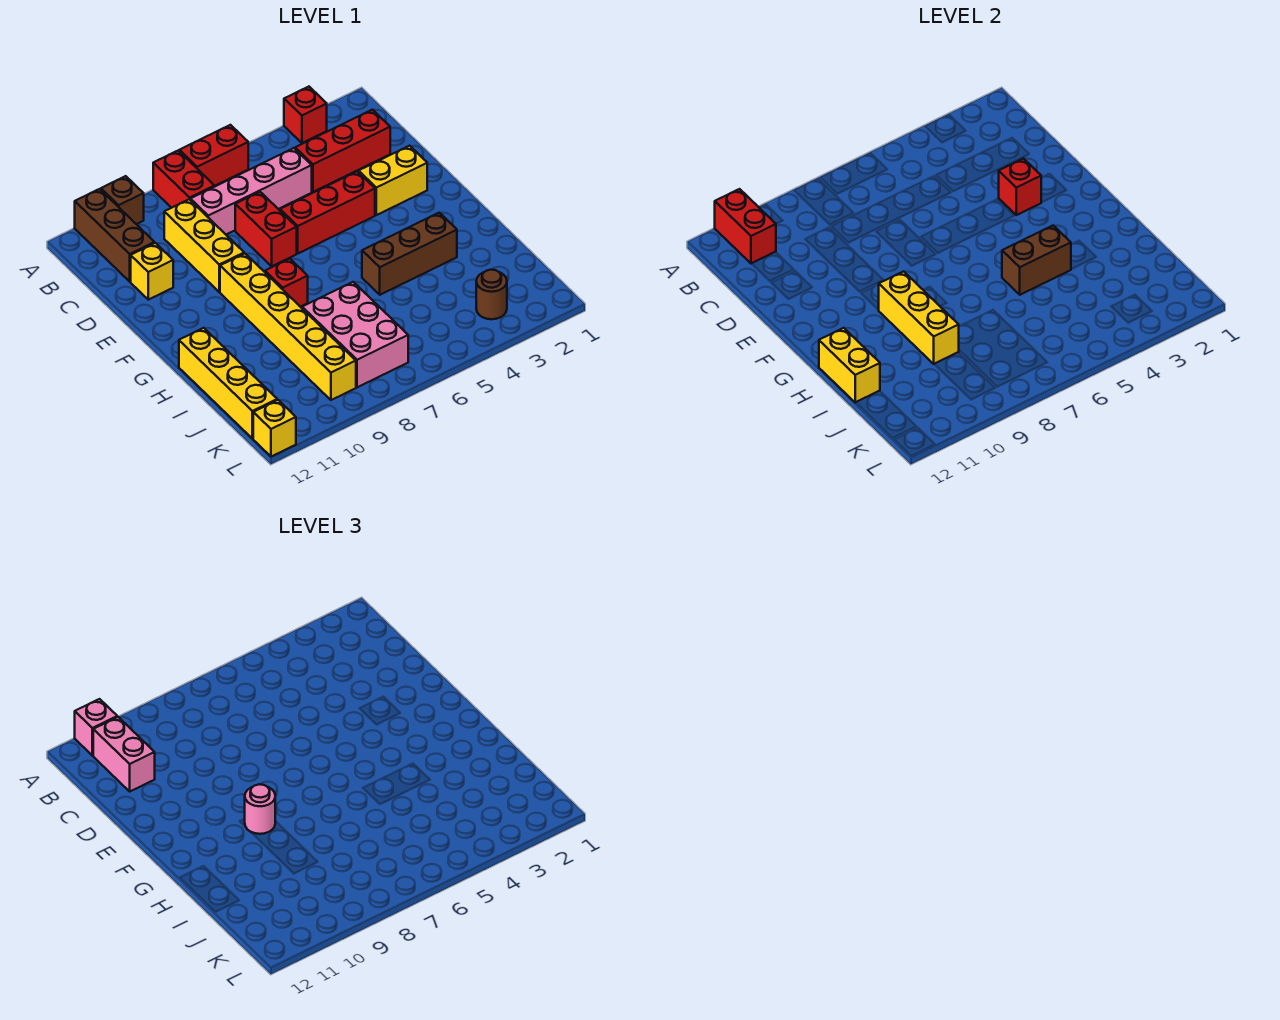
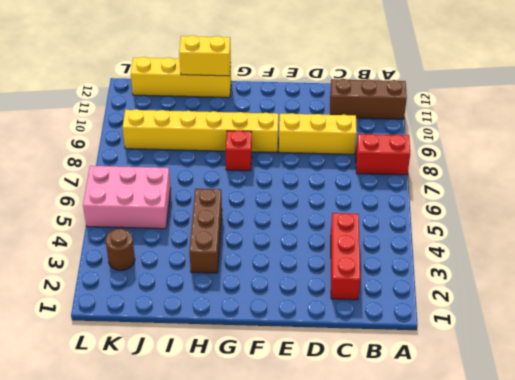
pink 2x3 brick [83,166,171,229] -> pink 2x3 brick moved to [302,282,408,387]
none -> red 1x1 brick [284,87,327,143]
none -> red 1x2 brick [179,125,248,186]
none -> brown 1x1 brick [101,176,144,224]

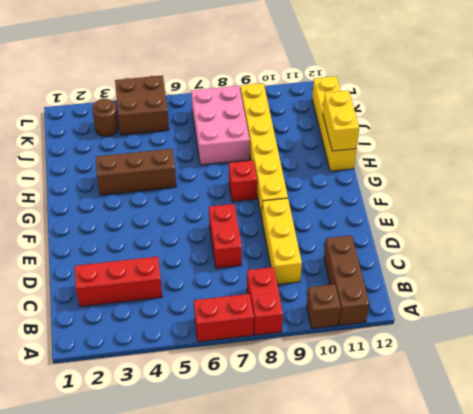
brown 2x2 brick [115,75,169,135] -> none
none -> red 1x1 brick [284,87,327,143]
none -> pink 1x4 brick [190,148,312,234]
none -> yellow 1x1 brick [131,243,173,300]

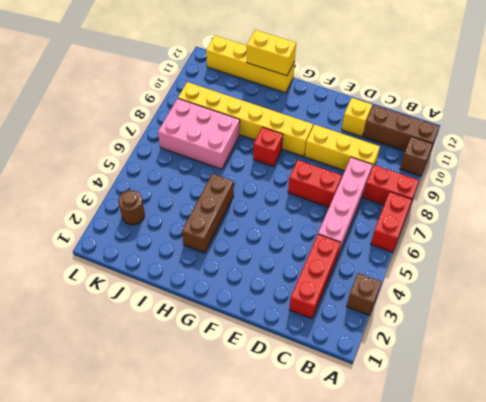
brown 1x1 brick [346,273,381,315] -> red 1x1 brick [284,87,327,143]
none -> yellow 1x2 brick [359,146,427,215]
none -> red 1x3 brick [280,171,375,253]
none -> yellow 1x1 brick [253,400,296,457]

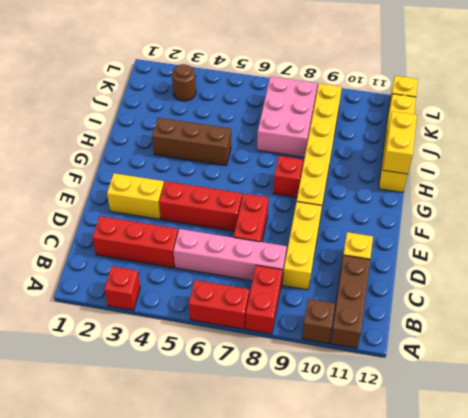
none -> red 1x2 brick [715,189,776,264]
none -> red 1x1 brick [999,159,1042,215]
none -> yellow 1x3 brick [879,271,959,364]

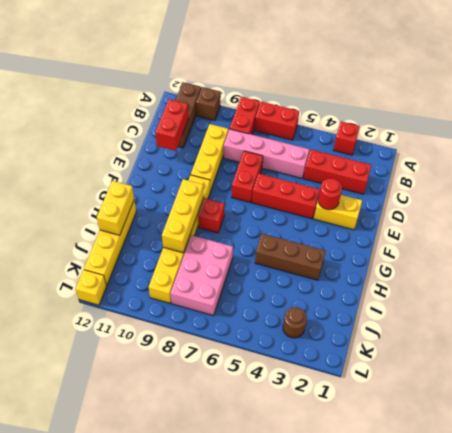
red 1x2 brick [155,99,189,151] -> red 1x2 brick moved to [715,189,776,264]
red 1x1 round brick [318,178,342,210] -> red 1x1 brick [999,159,1042,215]
none -> yellow 1x1 brick [131,243,173,300]
none -> brown 1x2 brick [1002,226,1071,295]
none -> pink 1x1 brick [75,699,117,756]

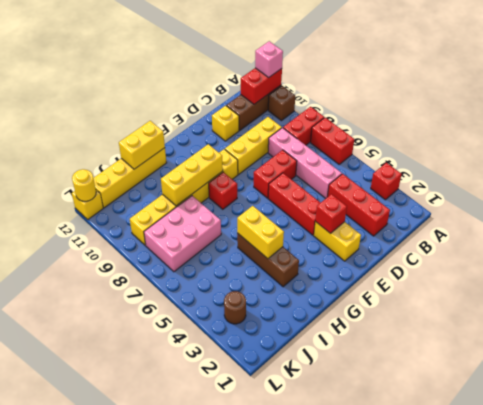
yellow 1x2 brick [237,206,284,259] -> brown 1x2 brick [1002,226,1071,295]
yellow 1x1 round brick [72,169,96,201] -> none
none -> pink 1x2 brick [93,717,155,791]
none -> pink 1x1 round brick [245,784,275,834]

